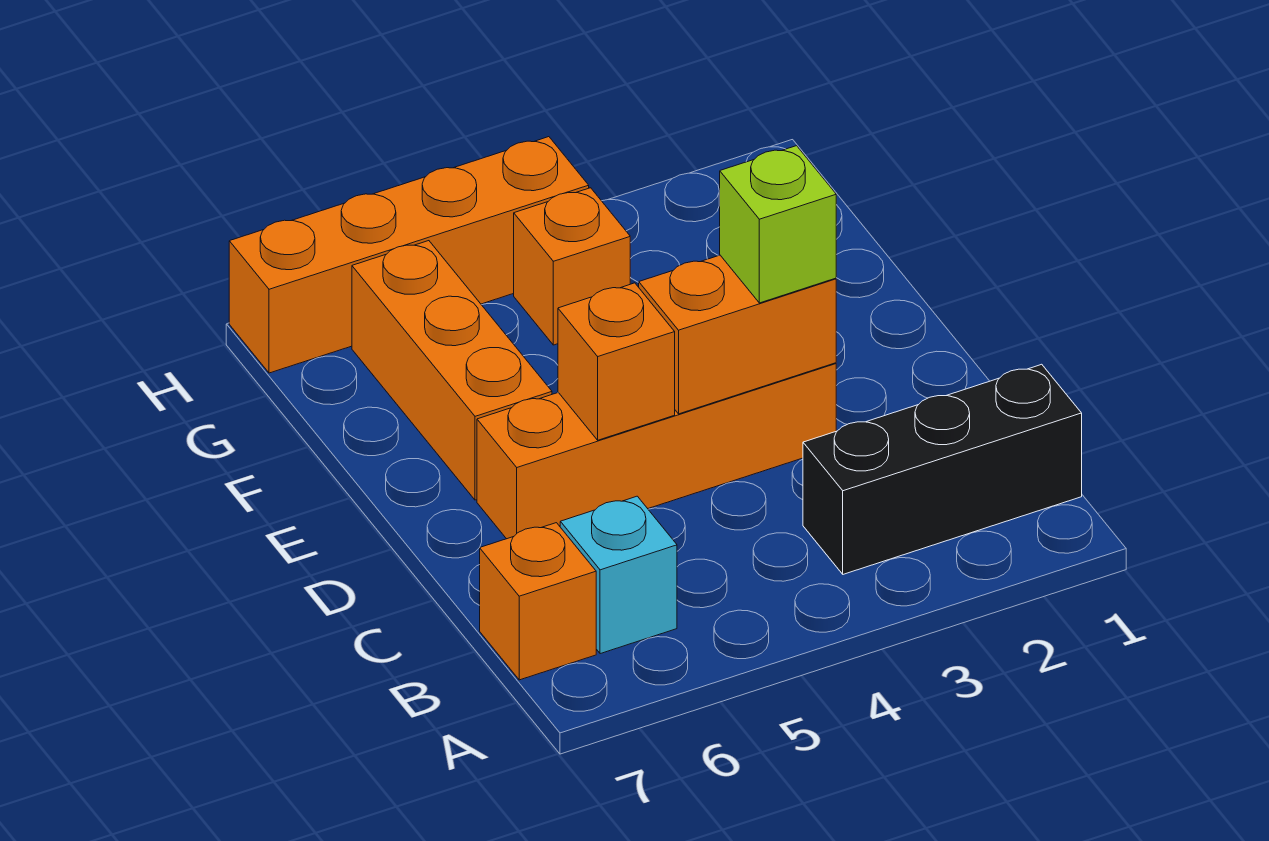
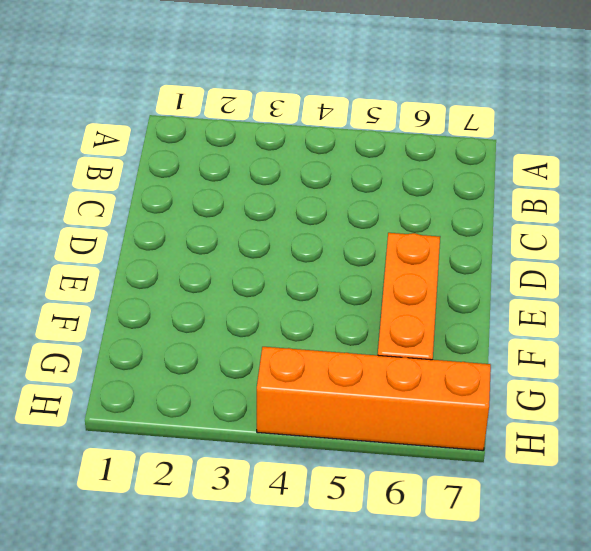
none -> black 1x3 brick [803,364,1082,574]
none -> cyan 1x1 brick [560,496,677,654]

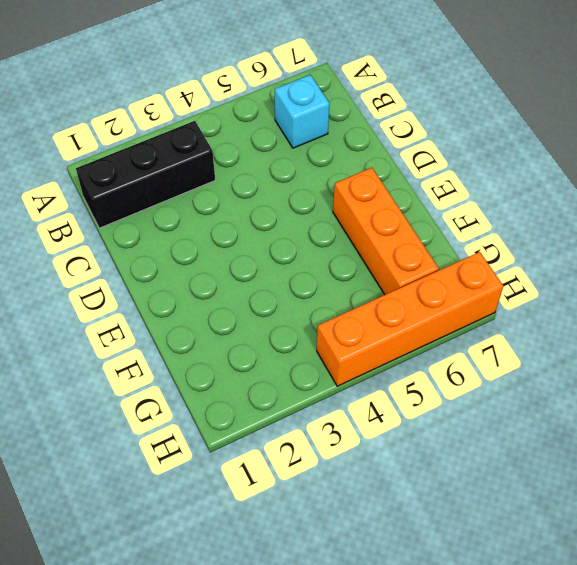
none -> orange 1x1 brick [480,523,596,680]
none -> orange 1x4 brick [477,363,836,539]

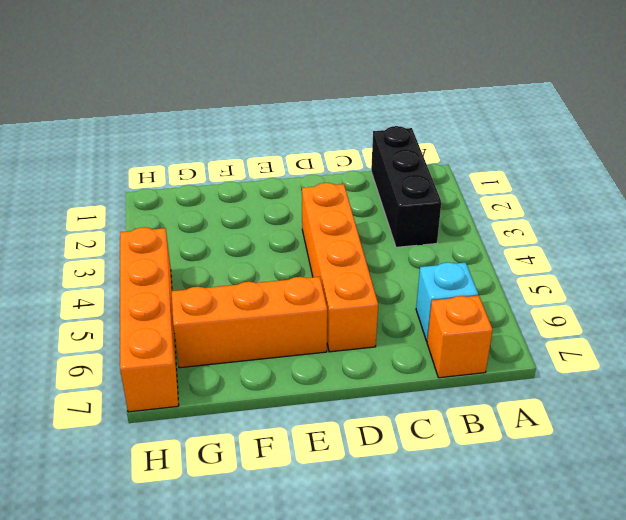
none -> orange 1x1 brick [514,188,630,345]
none -> orange 1x2 brick [639,255,836,414]

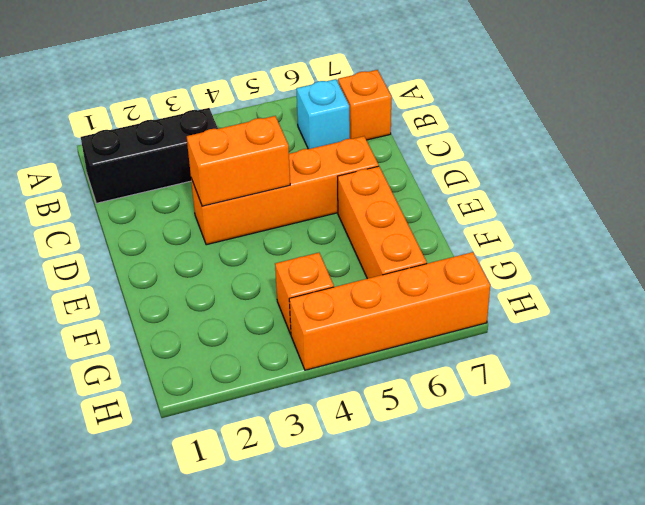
none -> orange 1x1 brick [558,283,675,440]
none -> lime 1x1 brick [720,146,836,303]

